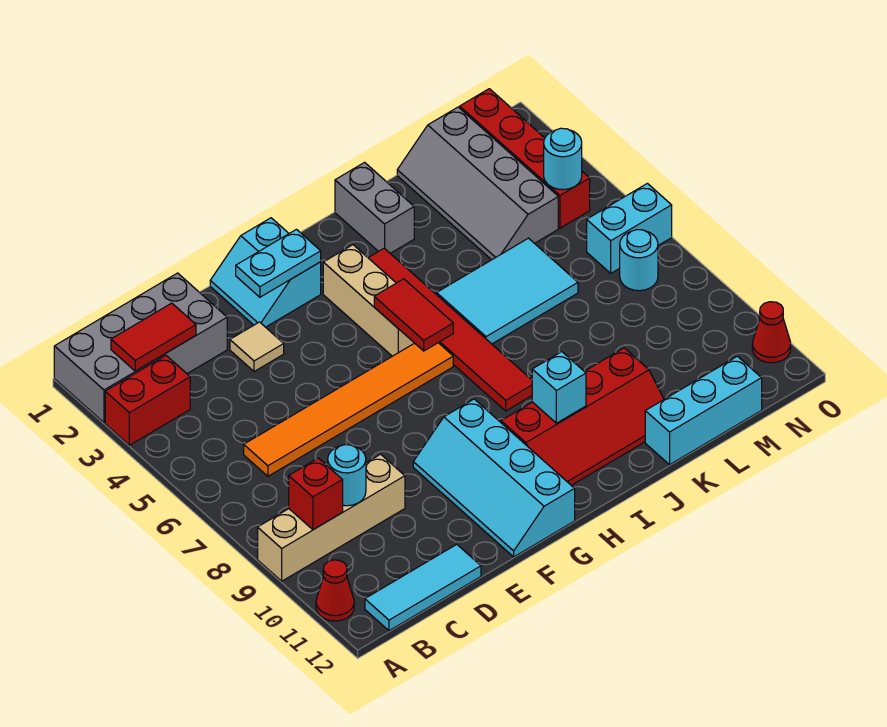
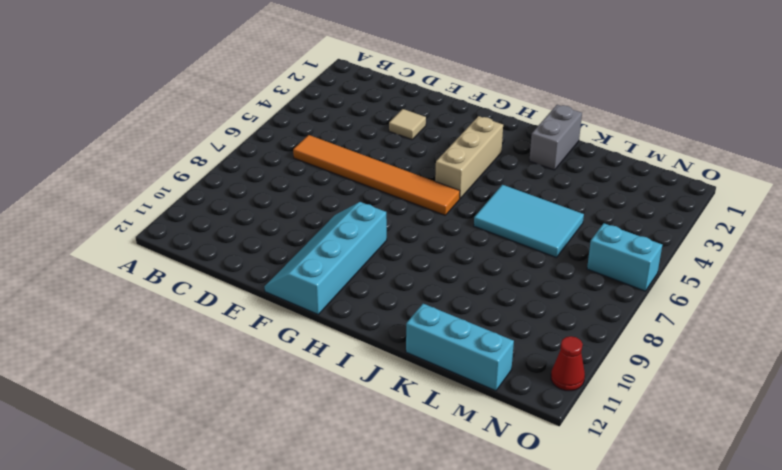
none -> grey 2x4 brick [54,273,227,423]
none -> red 1x2 brick [105,356,190,445]
none -> tan 1x4 brick [258,454,405,581]

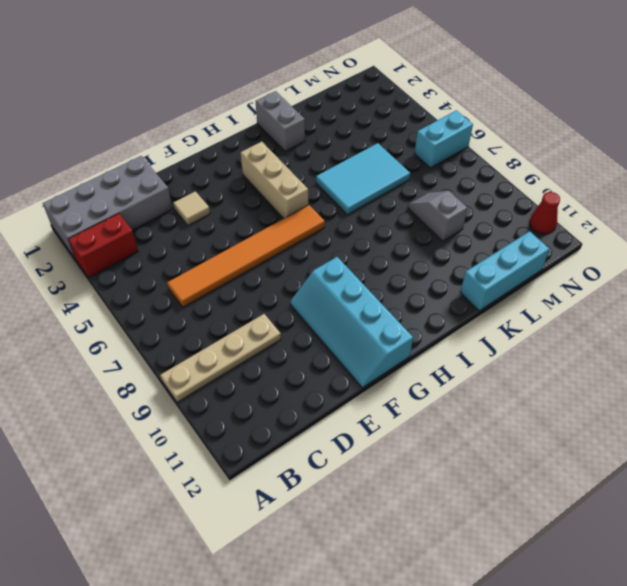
tan 1x4 plate [160,314,281,402] -> tan 1x4 brick [258,454,405,581]
grey 1x2 slope [408,191,467,241] -> none
none -> red 1x1 cone [316,560,354,621]
none -> cyan 1x3 tile [365,544,481,631]
none -> cyan 2x2 slope [210,218,321,327]

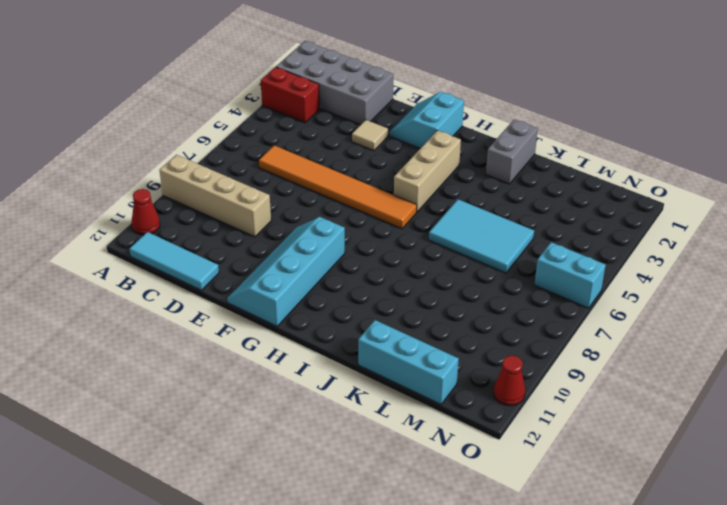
none -> red 2x4 slope [501,348,664,485]
none -> red 1x6 tile [368,248,532,411]
none -> grey 2x4 slope [397,107,558,260]

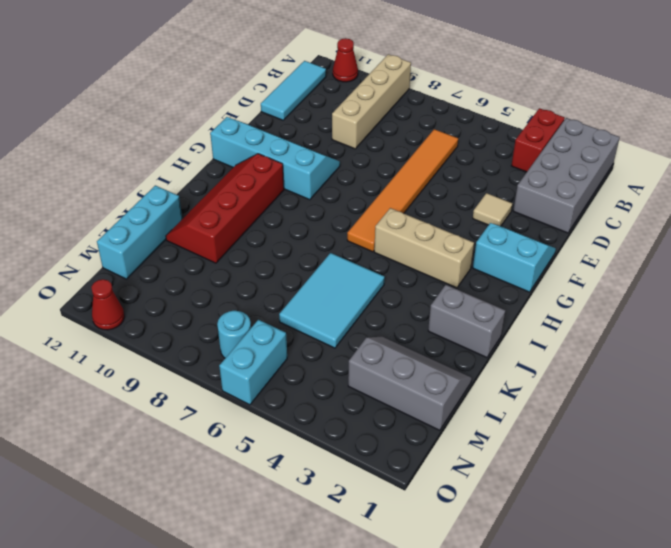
grey 2x3 slope [348,337,472,430] -> grey 2x4 slope [397,107,558,260]
none -> red 1x6 tile [368,248,532,411]
none -> red 1x4 brick [460,89,590,228]
none -> red 1x2 tile [111,303,196,371]

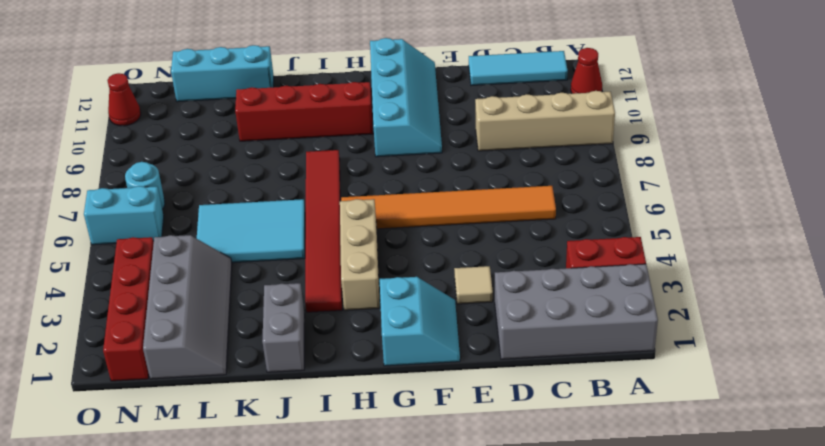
none -> red 1x2 tile [111,303,196,371]
none -> red 1x1 brick [289,458,343,530]
none -> cyan 1x1 round brick [328,445,366,506]

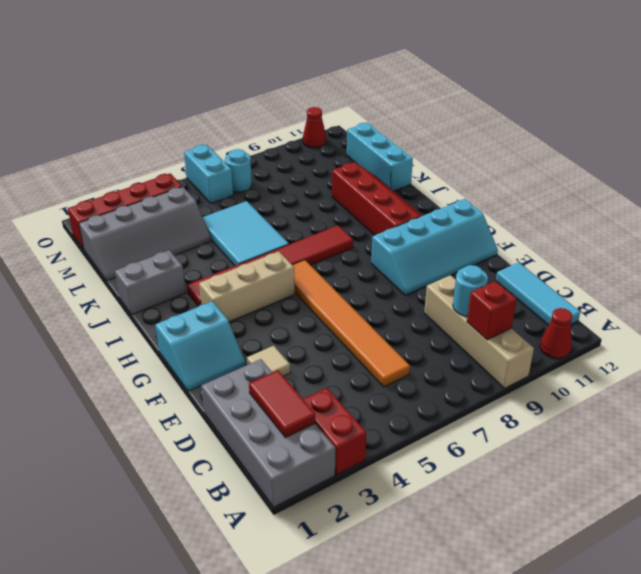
none -> cyan 1x2 plate [236,229,321,297]
none -> red 1x2 tile [374,279,453,351]
none -> cyan 1x1 brick [532,352,586,423]

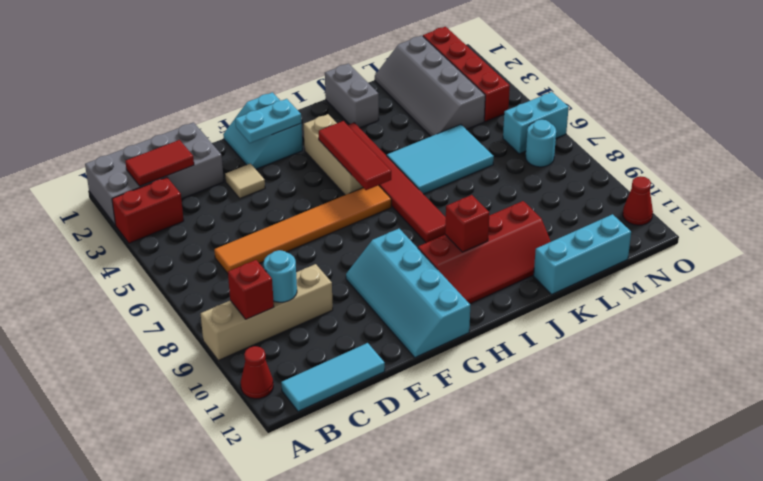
red 1x3 tile [319,121,391,190] -> red 1x2 tile [374,279,453,351]
red 1x1 brick [445,195,489,252] -> cyan 1x1 brick [532,352,586,423]
none -> cyan 1x1 round brick [544,128,582,190]

